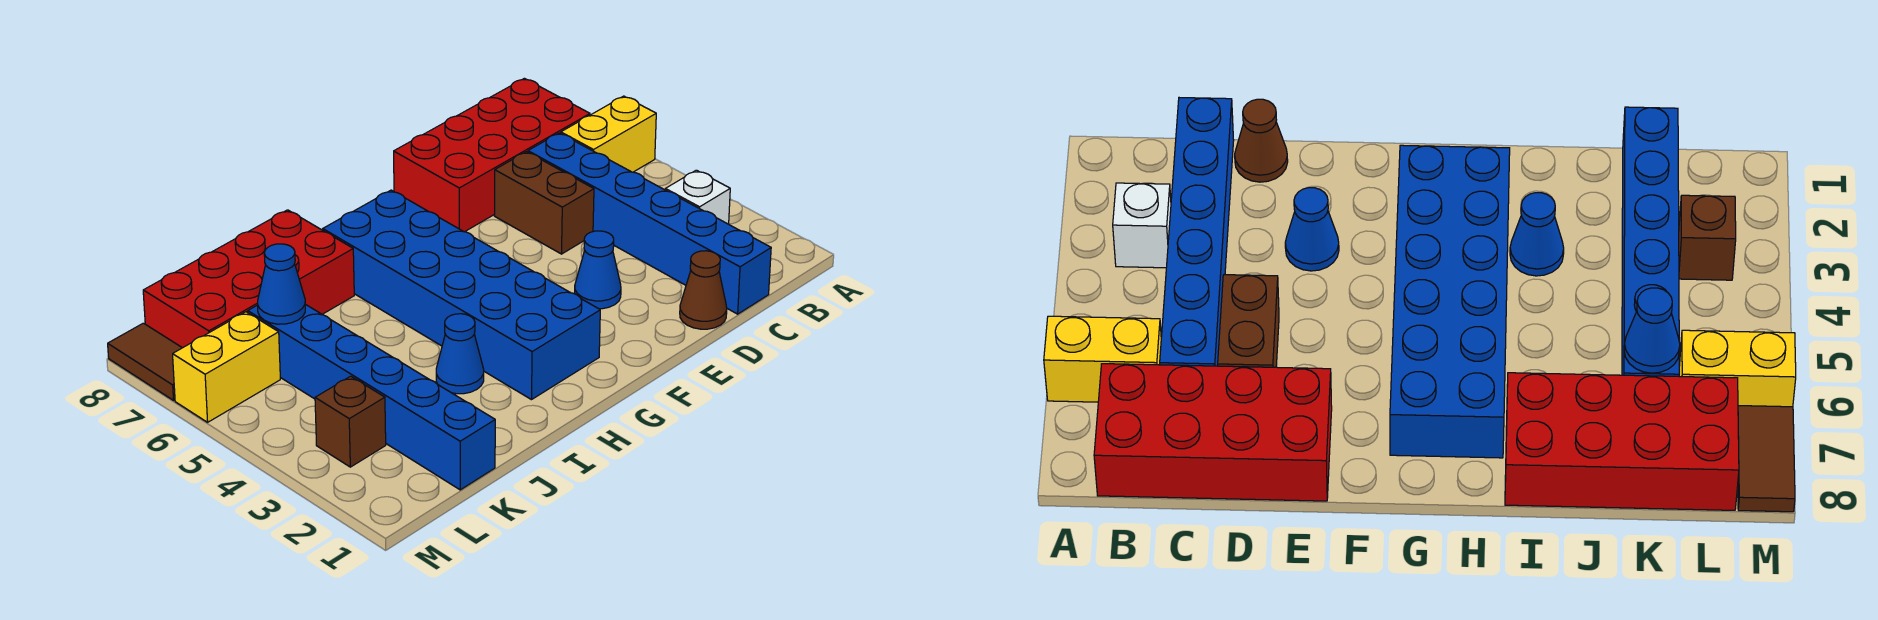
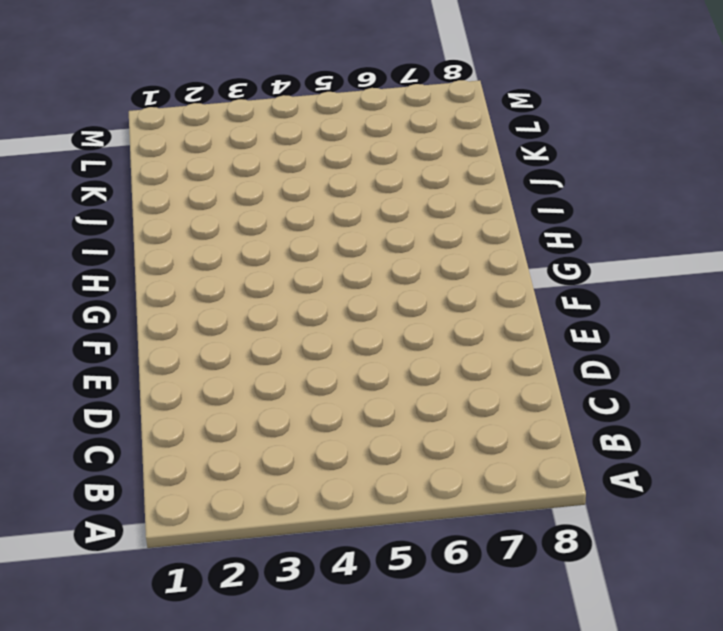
none -> yellow 1x2 brick [561,96,656,172]
none -> white 1x1 brick [665,170,730,224]
none -> red 2x4 brick [394,78,590,232]

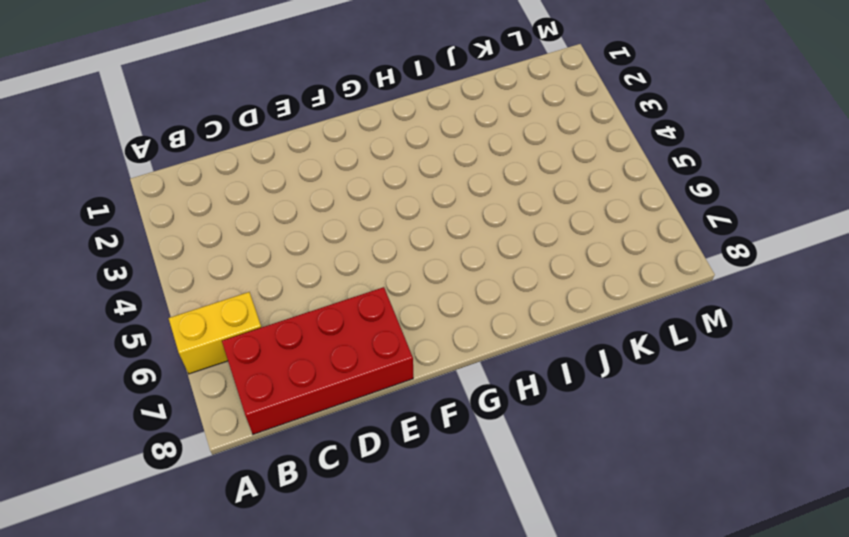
none -> white 1x1 brick [665,170,730,224]
none -> blue 1x6 brick [528,133,771,314]
none -> brown 1x1 cone [680,251,727,329]

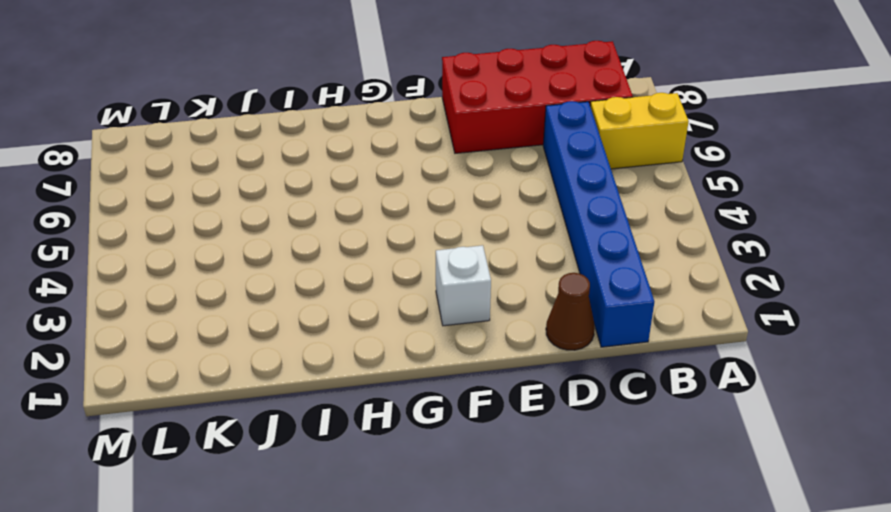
white 1x1 brick [436,245,491,326] -> white 1x1 brick moved to [665,170,730,224]
none -> brown 1x2 brick [494,152,594,254]
none -> blue 1x1 cone [575,231,621,309]
none -> blue 2x6 brick [323,190,600,400]

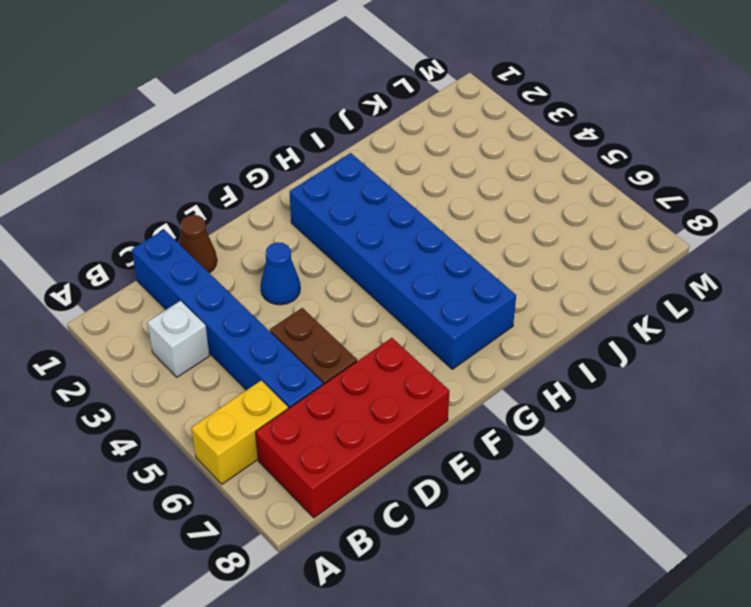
none -> blue 1x1 cone [436,314,484,394]
none -> red 2x4 brick [143,210,354,348]
none -> blue 1x6 brick [248,304,495,490]

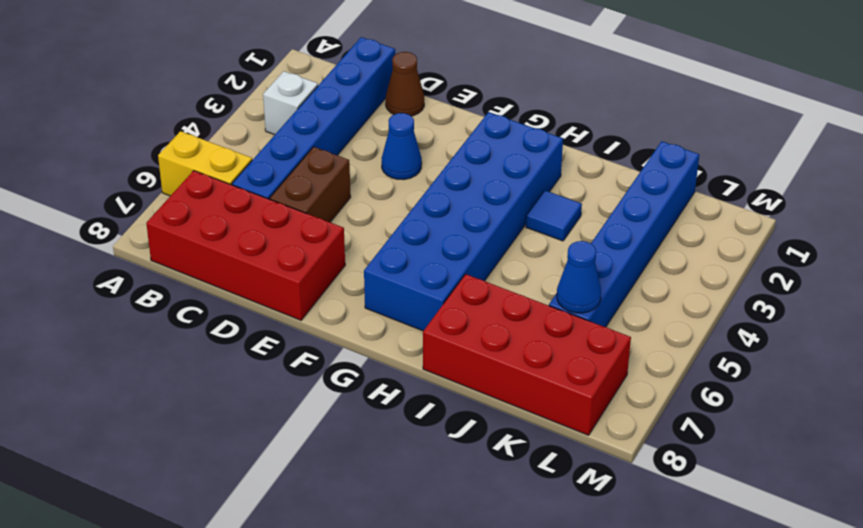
blue 1x1 tile [526,191,582,241] -> blue 1x1 cone [436,314,484,394]
none -> brown 1x1 brick [315,376,386,467]
none -> yellow 1x2 brick [173,312,280,422]
none -> brown 1x2 tile [108,323,182,400]

